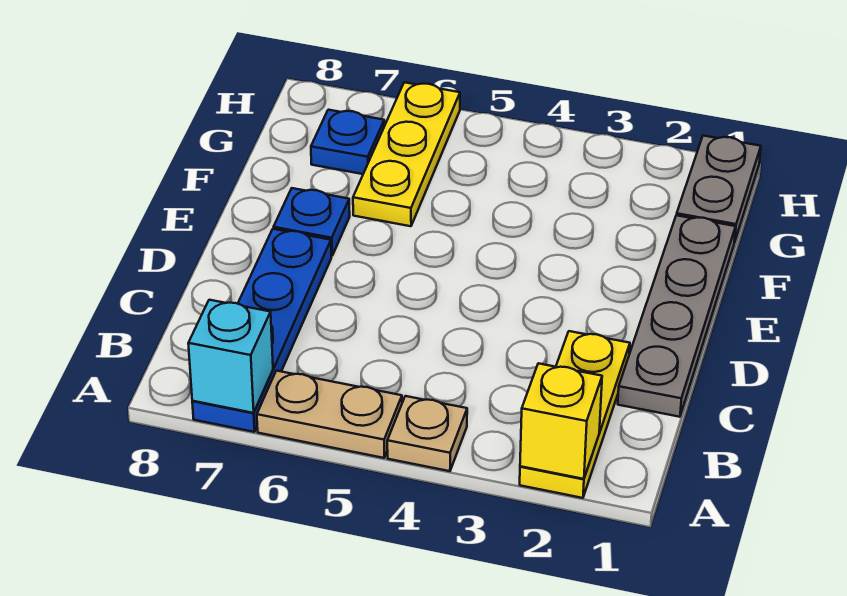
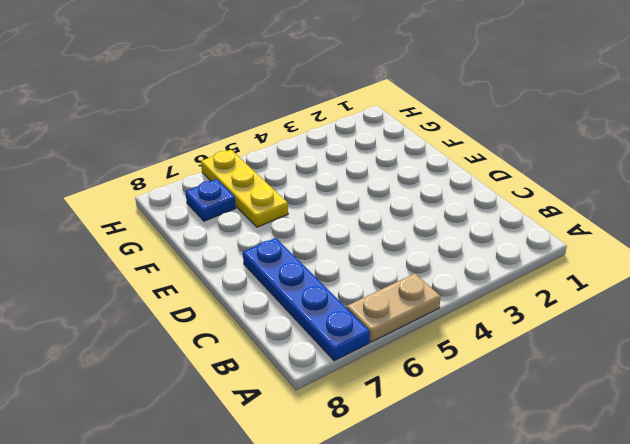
none -> yellow 1x3 plate [520,331,630,498]
none -> tan 1x1 plate [387,396,467,471]

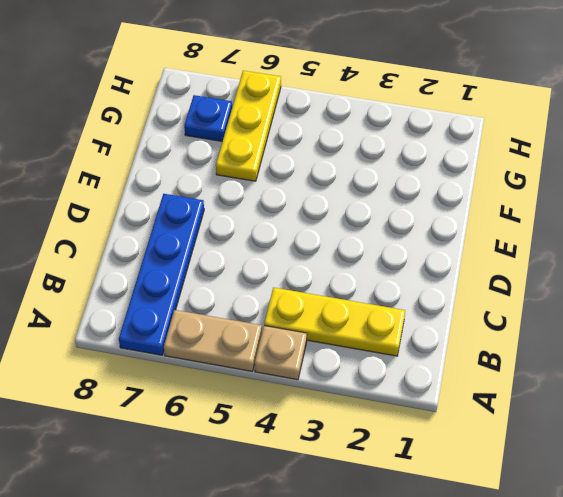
yellow 1x3 plate [264,287,405,356] -> yellow 1x3 plate turned to [520,331,630,498]
none -> grey 1x4 plate [618,215,736,417]
none -> blue 1x1 plate [274,188,350,256]

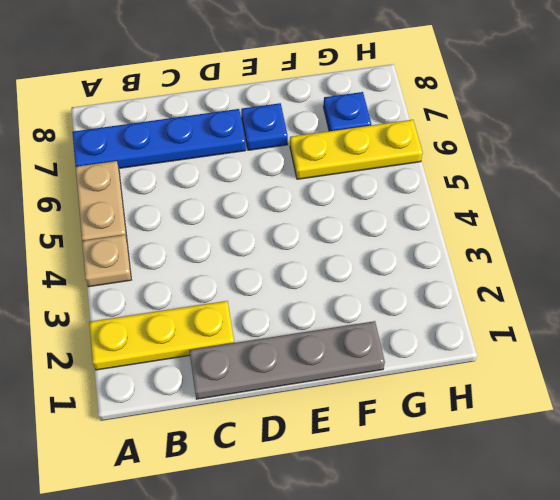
none -> grey 1x2 plate [677,136,761,242]
none -> yellow 1x1 brick [520,363,602,479]

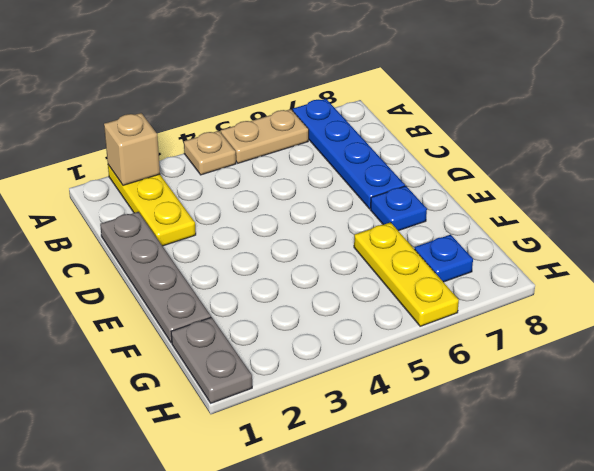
tan 1x1 brick [104,113,160,185] -> yellow 1x1 brick [520,363,602,479]
none -> cyan 1x1 brick [188,300,273,413]

